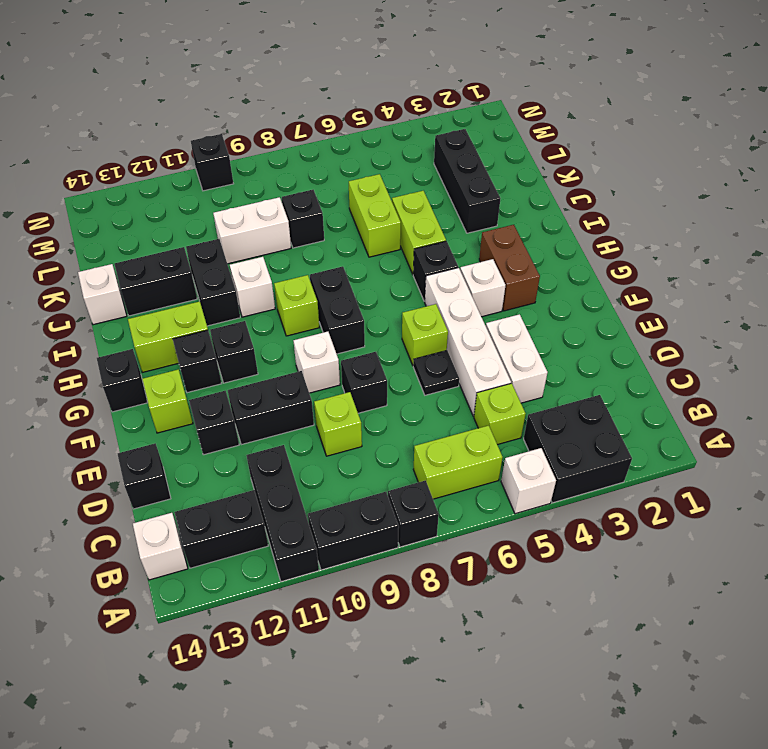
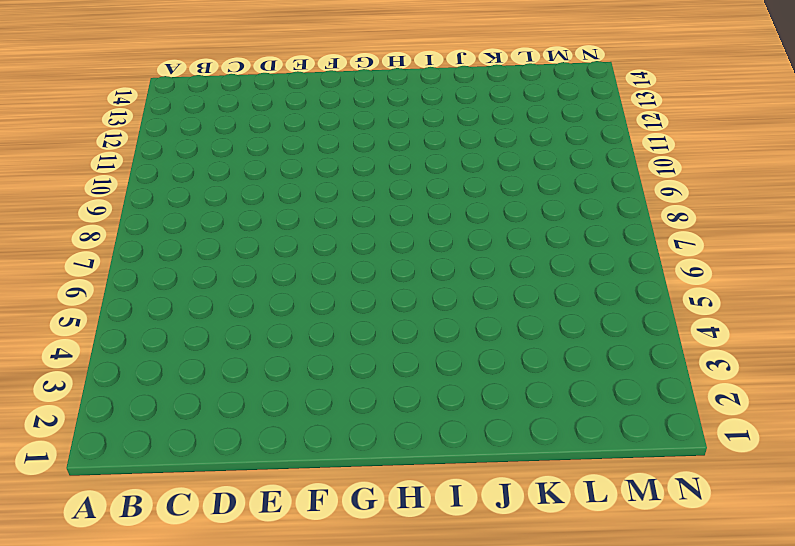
none -> black 2x2 brick [524,395,632,503]
none -> white 1x1 brick [501,448,556,514]
none -> black 1x1 brick [388,481,439,547]
none -> black 1x2 brick [308,492,399,570]

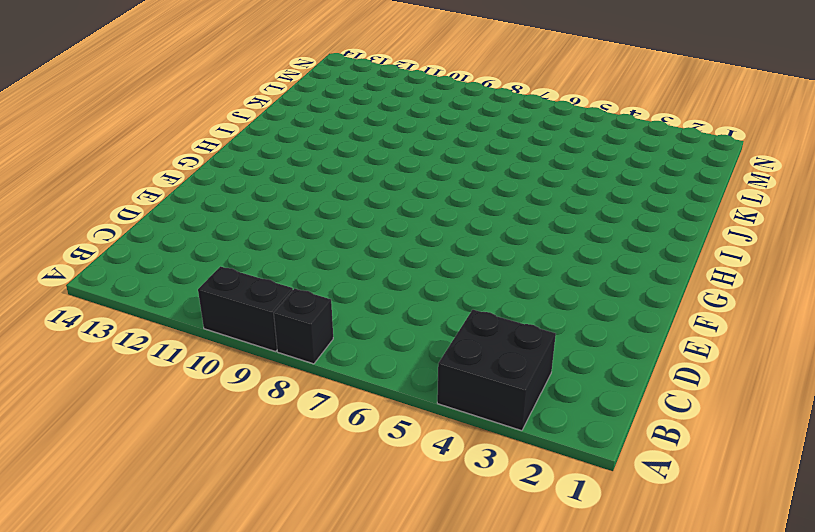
none -> white 1x1 brick [501,448,556,514]
none -> black 1x3 brick [246,445,319,582]
none -> lime 1x2 brick [413,425,503,499]
none -> black 1x2 brick [174,490,268,568]

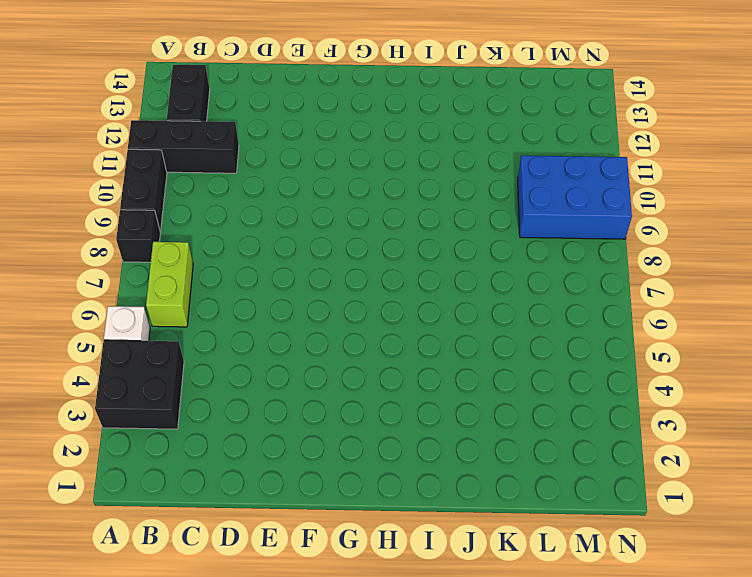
blue 2x3 brick [518,156,632,239] -> black 1x1 brick [191,134,233,191]
none -> white 1x1 brick [133,513,188,580]
none -> lime 1x1 brick [474,383,526,445]
none -> white 1x2 brick [486,314,548,403]
none -> white 1x4 brick [425,268,511,416]

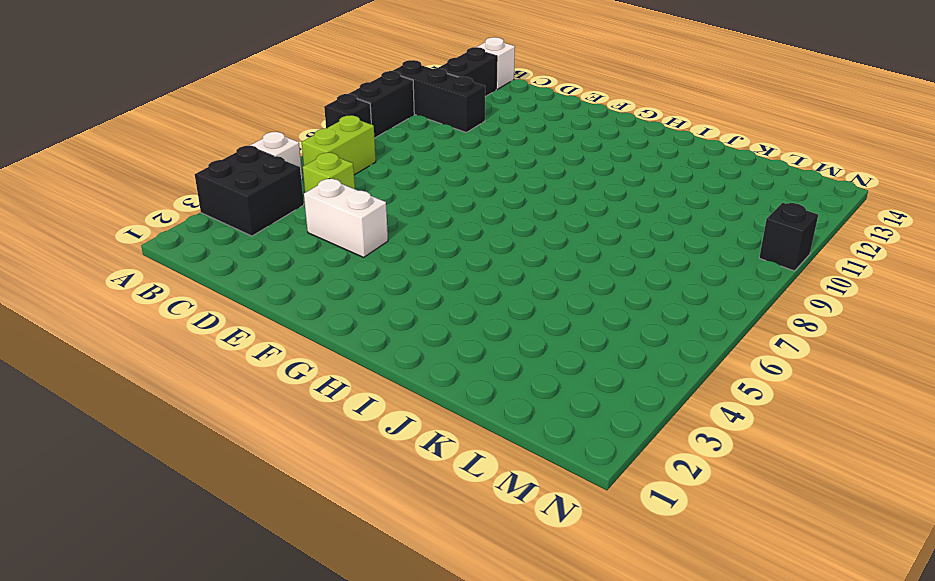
none -> white 1x4 brick [425,268,511,416]
none -> lime 1x1 brick [314,392,362,456]
none -> black 1x1 brick [118,443,171,509]
none -> black 1x1 plate [413,351,459,395]

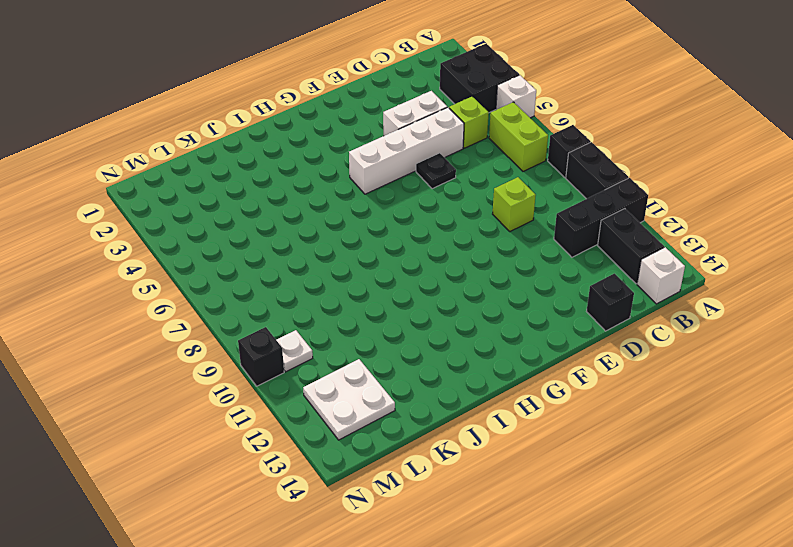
white 2x2 plate [303,359,395,440] -> none
white 1x1 plate [277,330,313,372] -> none
none -> black 1x1 brick [341,352,387,413]
none -> black 1x2 brick [228,371,314,445]
none -> black 1x1 brick [189,391,239,455]
none -> lime 1x1 brick [402,304,448,365]

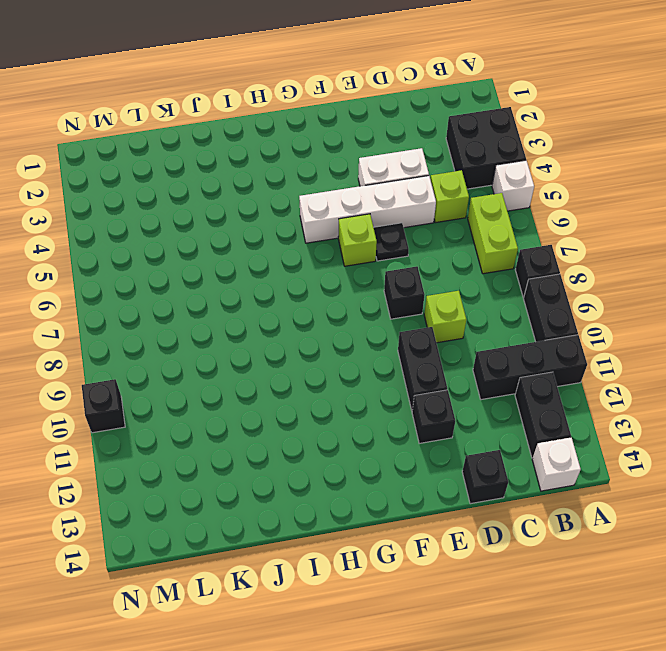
none -> white 1x1 brick [293,332,340,393]
none -> lime 1x1 brick [142,369,193,433]
none -> brown 1x2 brick [479,225,540,311]
none -> white 1x1 brick [460,259,505,317]

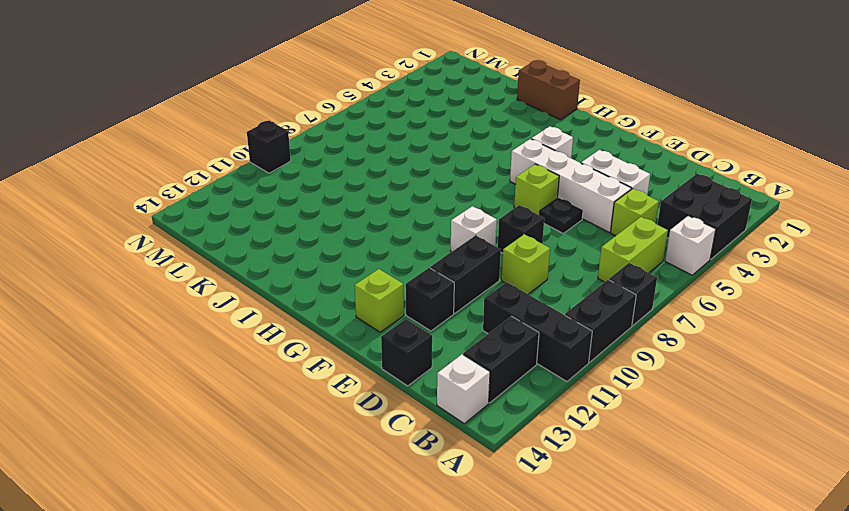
brown 1x2 brick [517,60,580,120] -> brown 1x2 brick moved to [479,225,540,311]
none -> black 1x2 brick [310,266,365,354]
none -> black 1x1 brick [210,321,258,383]
none -> black 1x1 brick [173,330,222,393]
none -> black 1x1 brick [97,349,148,412]

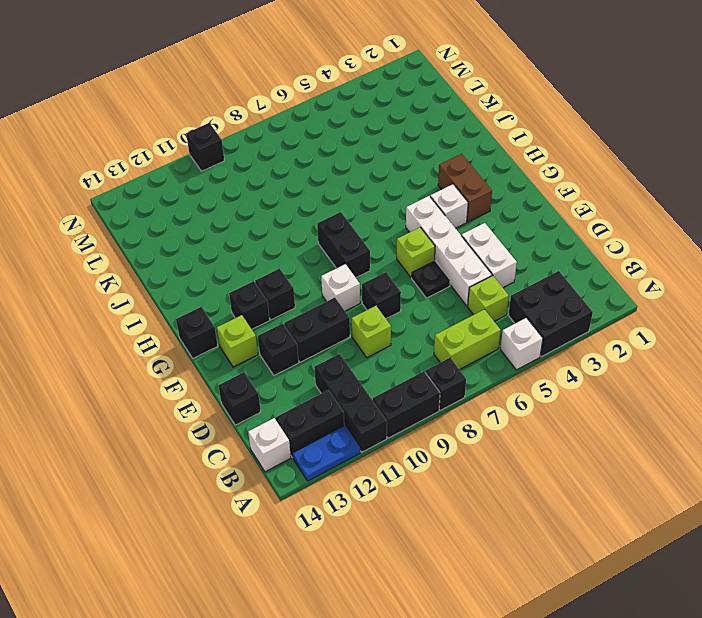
blue 1x2 plate [292,425,360,481] -> none
none -> black 1x1 brick [413,241,458,301]
none -> lime 1x1 brick [274,275,320,336]
none -> lime 1x2 brick [128,301,208,372]
none -> lime 1x2 brick [392,191,446,274]

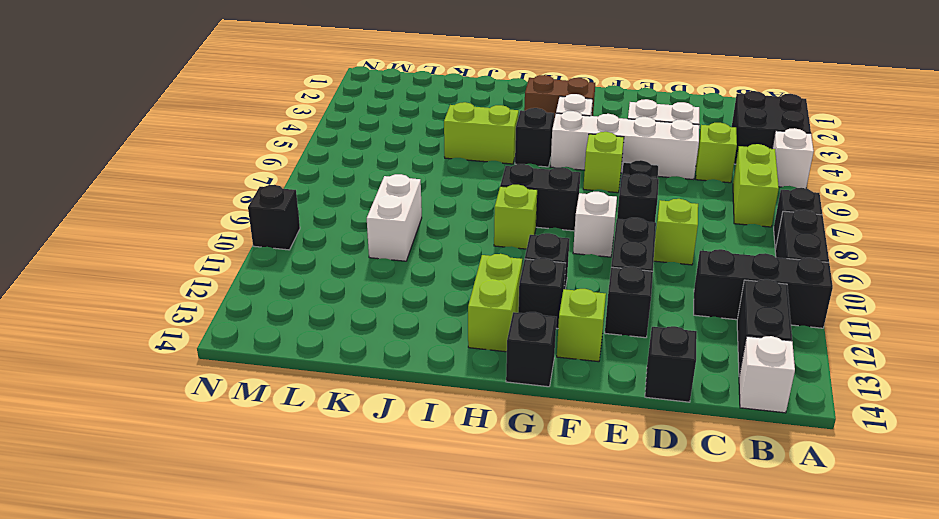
none -> white 1x1 brick [230,257,275,317]
none -> black 1x2 brick [186,239,240,326]
none -> black 1x3 brick [434,129,500,233]
none -> lime 1x2 brick [349,174,401,257]

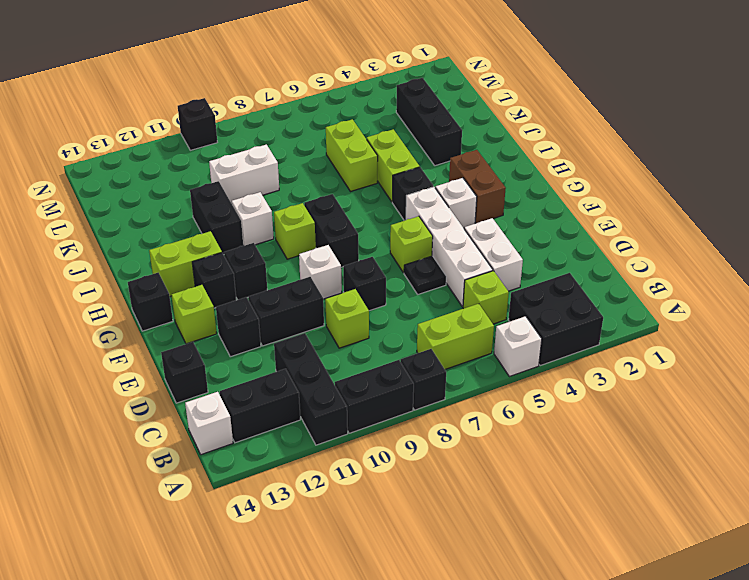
none -> black 1x2 brick [114,247,197,316]
none -> white 1x1 brick [78,264,127,325]
none -> black 1x1 brick [282,190,324,248]

